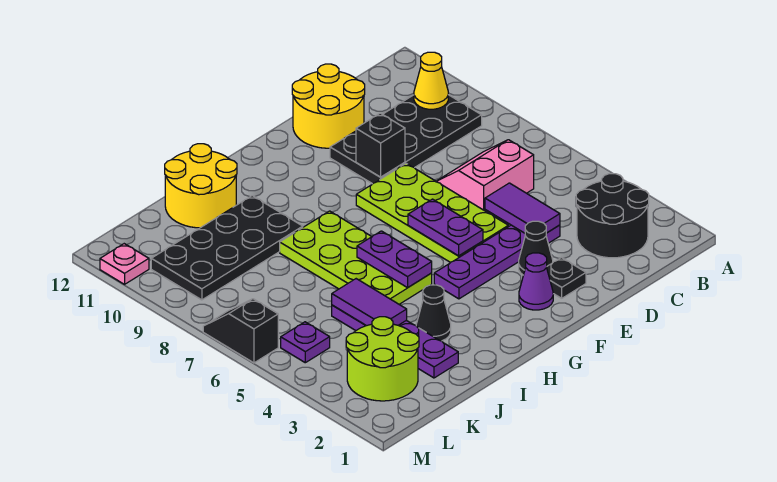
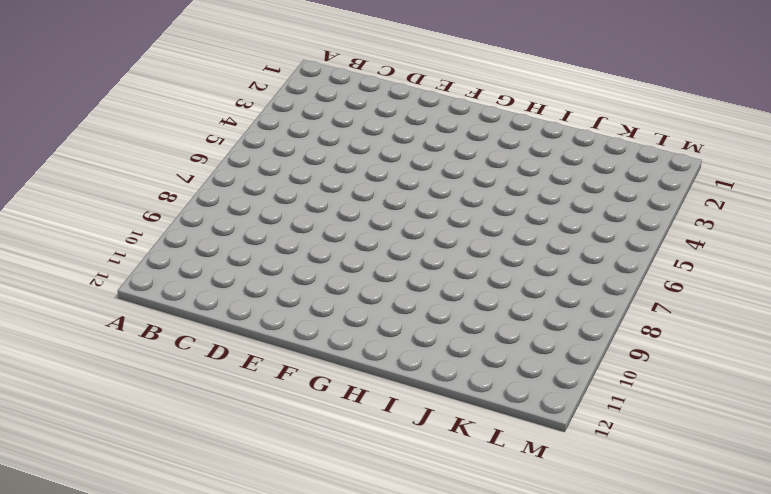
none -> black 2x2 round brick [576,174,649,258]
none -> black 2x4 plate [330,95,482,184]
none -> pink 2x2 slope [436,140,534,215]

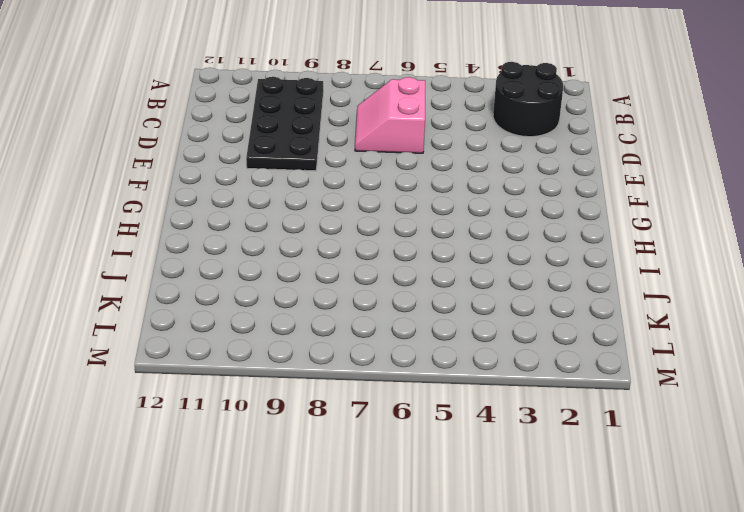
none -> purple 1x4 plate [434,225,560,299]
none -> yellow 2x2 round brick [292,64,365,148]
none -> black 1x1 plate [547,258,586,298]

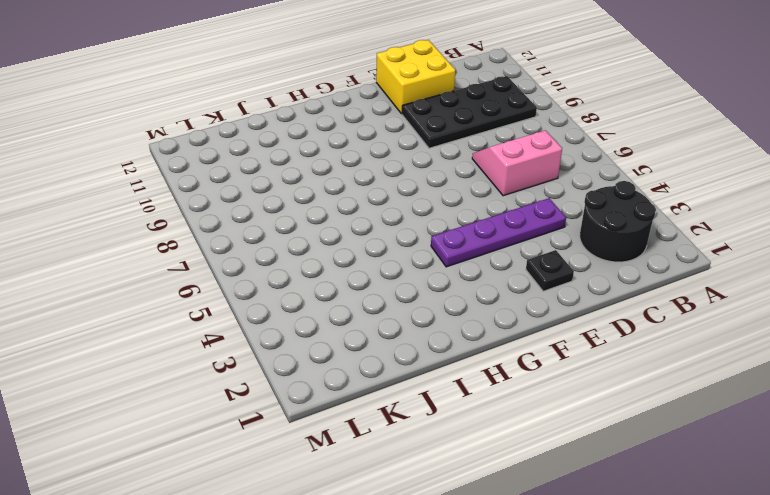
yellow 2x2 brick [376,40,455,114] -> yellow 2x2 round brick [292,64,365,148]
none -> black 1x1 cone [519,221,553,275]
none -> lime 2x4 plate [356,163,508,263]
none -> purple 1x1 cone [519,253,553,310]

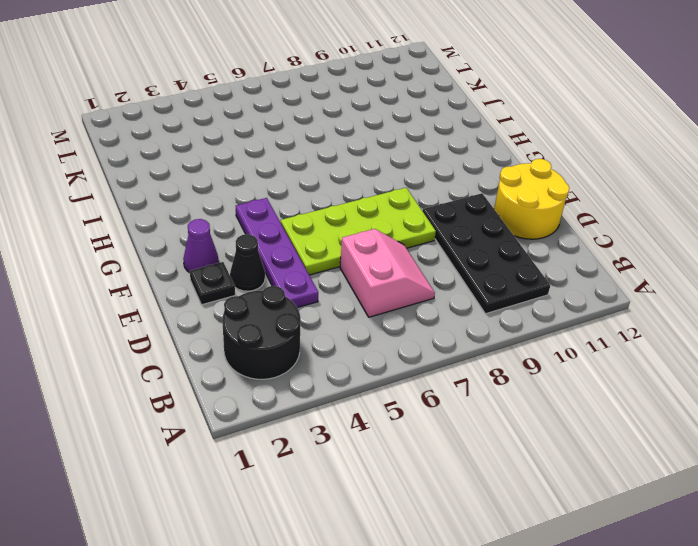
none -> lime 2x4 plate [280,211,432,304]
none -> black 1x1 cone [416,285,451,341]
none -> black 2x4 plate [151,196,303,300]

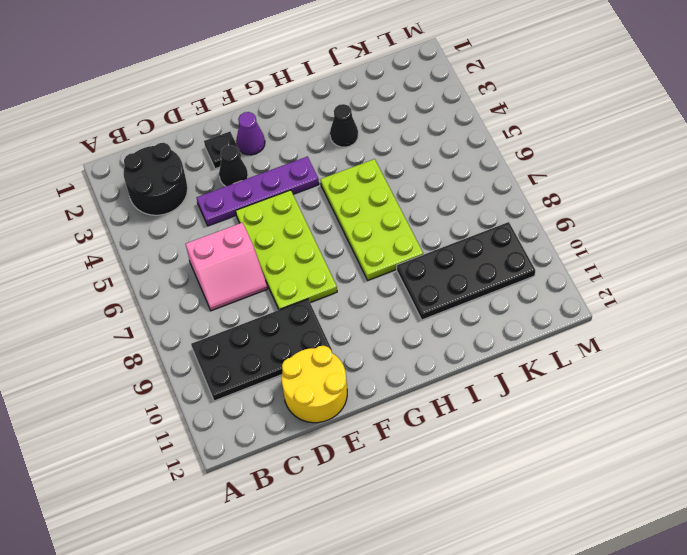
none -> yellow 2x2 round brick [165,144,237,228]
none -> purple 1x4 plate [332,305,458,378]
none -> lime 2x2 round brick [346,317,419,401]

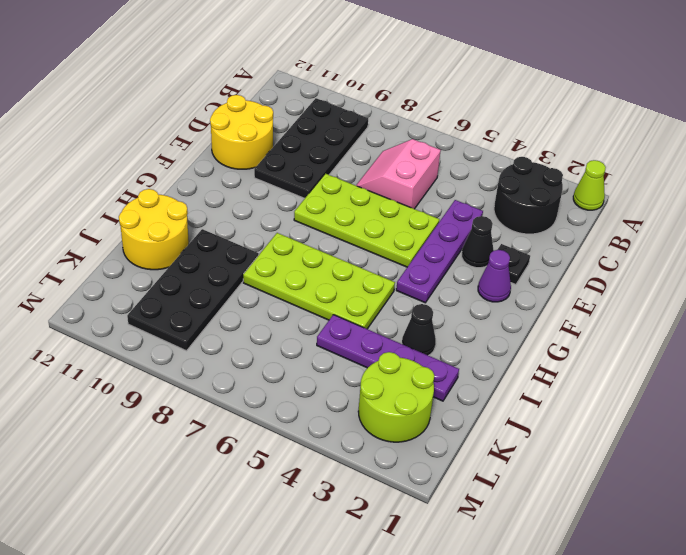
lime 1x1 cone [573,160,606,210] -> none
none -> purple 1x1 plate [281,322,330,363]
none -> black 1x2 slope [203,299,278,363]
none -> pink 1x1 plate [100,244,149,284]

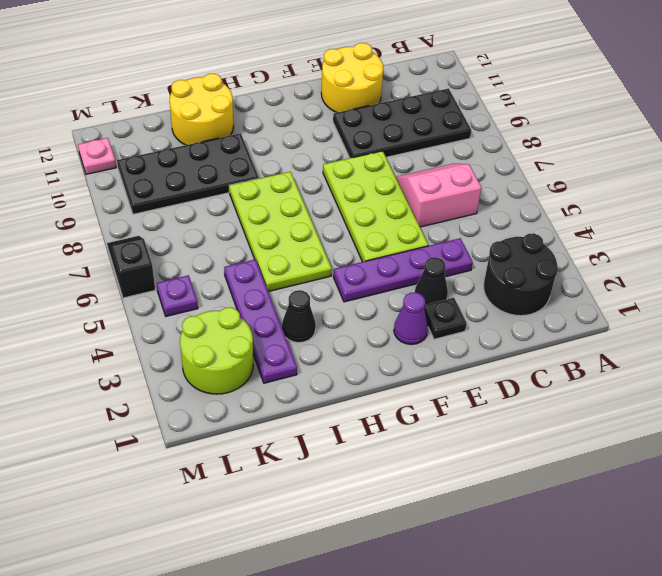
none -> yellow 1x1 cone [414,52,448,109]
none -> purple 1x2 tile [485,183,560,233]
none -> black 1x1 brick [356,113,405,177]

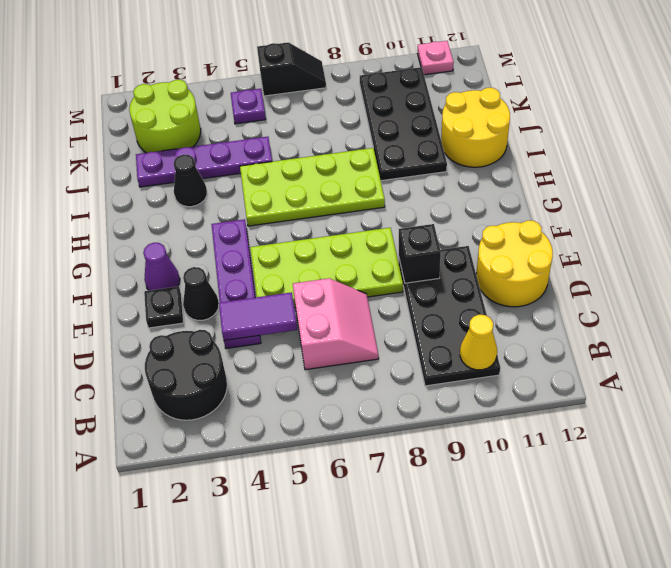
none -> purple 1x2 plate [408,199,483,256]
none -> purple 1x2 plate [357,231,432,288]
none -> purple 1x2 tile [332,279,407,326]

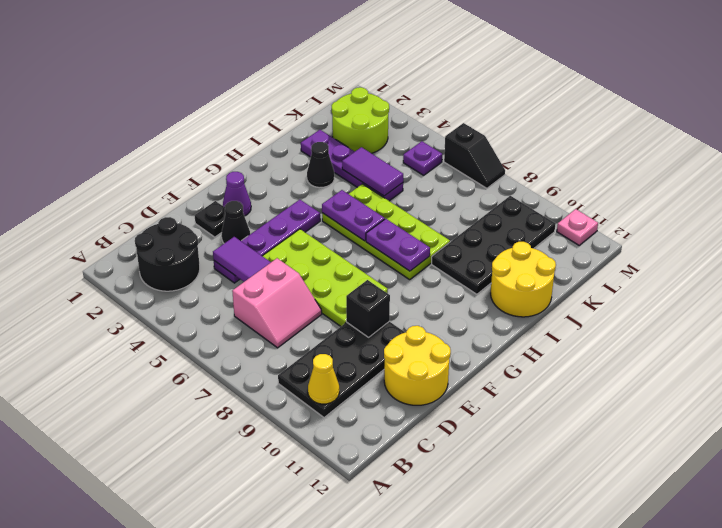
purple 1x2 plate [366,219,430,271] -> purple 1x2 plate moved to [408,199,483,256]

